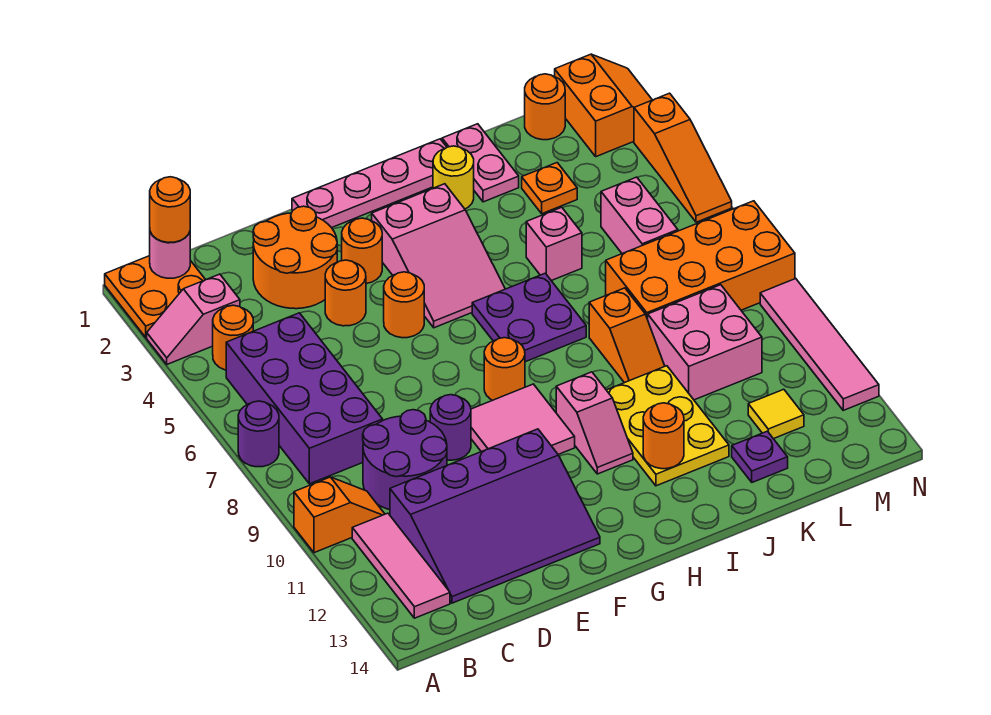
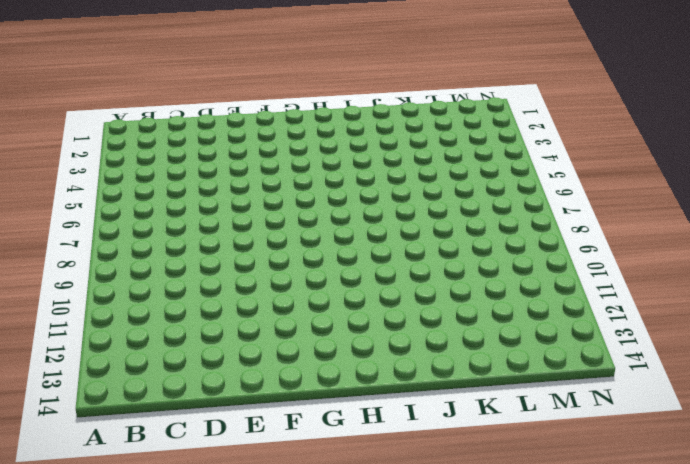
none -> orange 2x2 plate [105,256,205,338]
none -> pink 1x2 slope [147,274,240,364]
none -> purple 1x1 round brick [238,401,279,467]
none -> orange 1x2 slope [294,477,385,553]

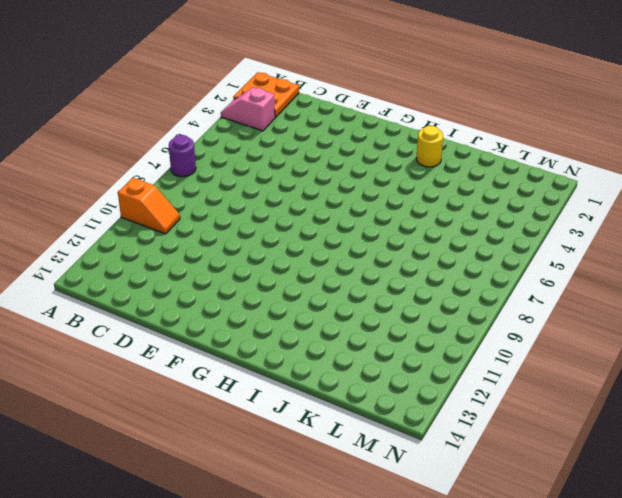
none -> orange 1x1 round brick [213,305,253,370]
none -> purple 2x4 brick [226,313,383,484]
none -> pink 1x3 tile [352,513,450,618]
none -> purple 2x2 round brick [363,410,447,510]

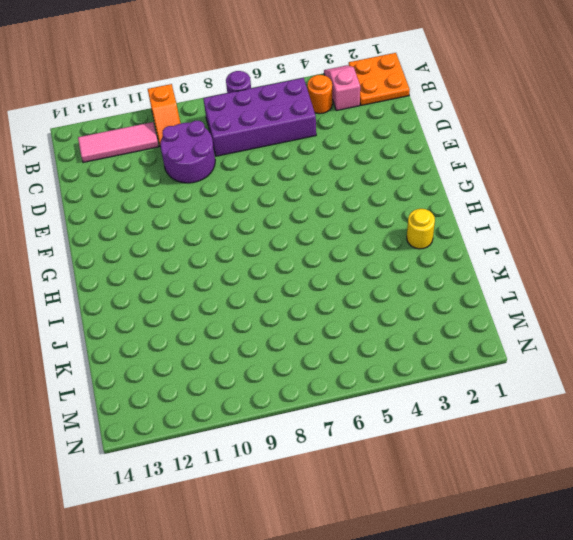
none -> purple 3x4 slope [390,429,600,603]
none -> orange 2x2 round brick [253,206,337,309]
none -> orange 1x1 round brick [325,260,366,326]
none -> purple 1x1 round brick [430,395,471,460]

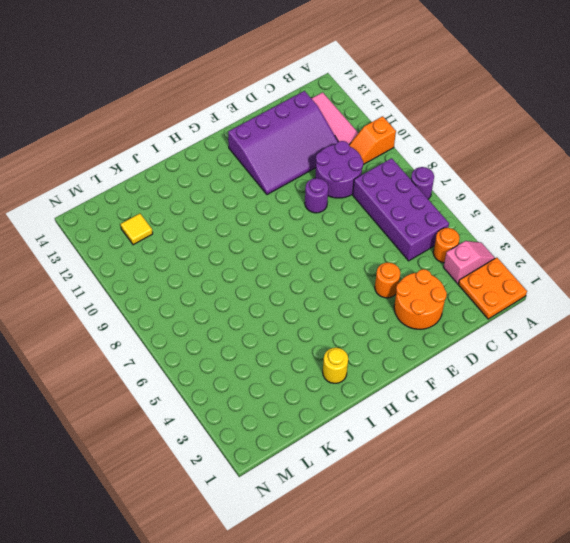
purple 3x4 slope [228,91,338,195] -> purple 3x4 slope turned to [390,429,600,603]
none -> pink 1x4 plate [292,139,447,228]
none -> orange 1x1 round brick [342,218,382,284]
none -> orange 1x1 round brick [384,272,424,338]
none -> pink 2x2 tile [471,384,575,455]

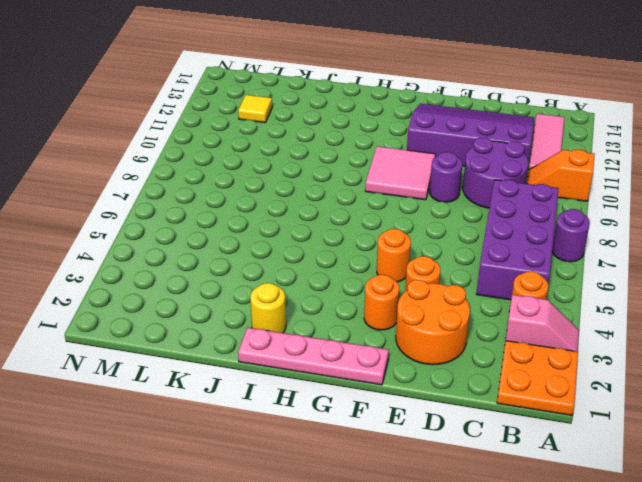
none -> pink 2x3 slope [372,184,505,328]
none -> orange 1x1 round brick [484,338,525,400]
none -> purple 2x2 plate [472,273,586,362]
none -> pink 1x2 slope [556,372,633,474]

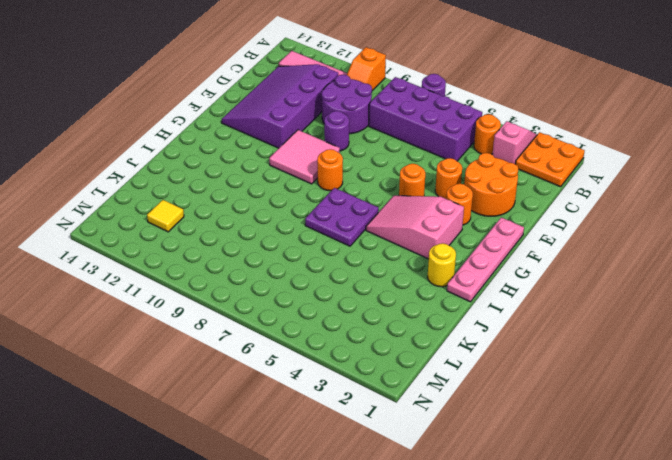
none -> pink 1x2 slope [556,372,633,474]
none -> yellow 2x3 plate [607,366,729,486]
none -> pink 1x2 plate [442,124,519,202]
none -> pink 1x1 brick [526,207,582,281]

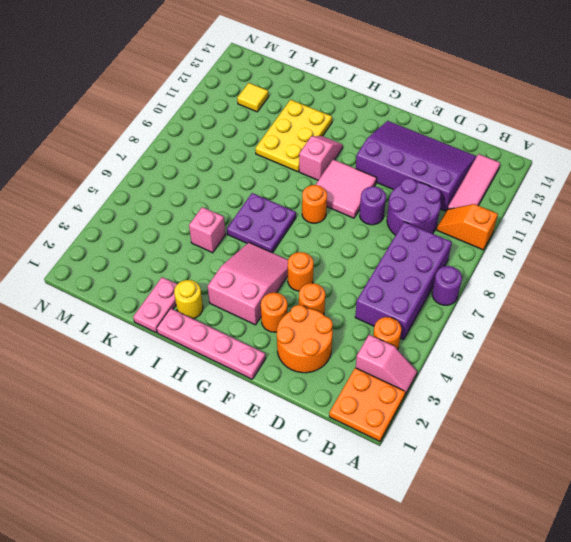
none -> orange 1x2 slope [589,288,665,383]
none -> orange 1x1 plate [522,163,577,214]
none -> orange 2x4 brick [606,201,795,319]
none -> pink 2x2 brick [648,285,762,400]

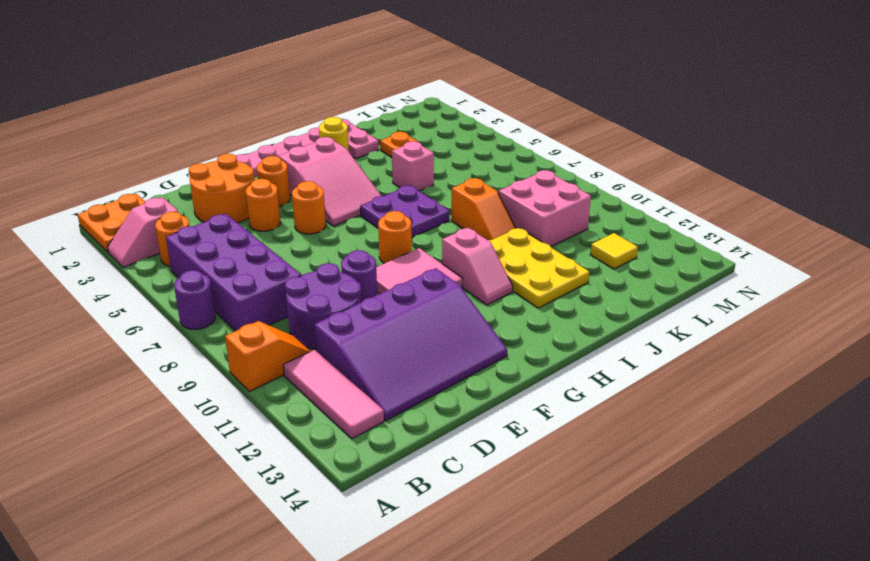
none -> orange 2x4 brick [606,201,795,319]
none -> purple 1x1 plate [732,431,788,482]
none -> orange 1x1 round brick [525,74,565,140]
none -> pink 1x2 brick [601,177,678,254]

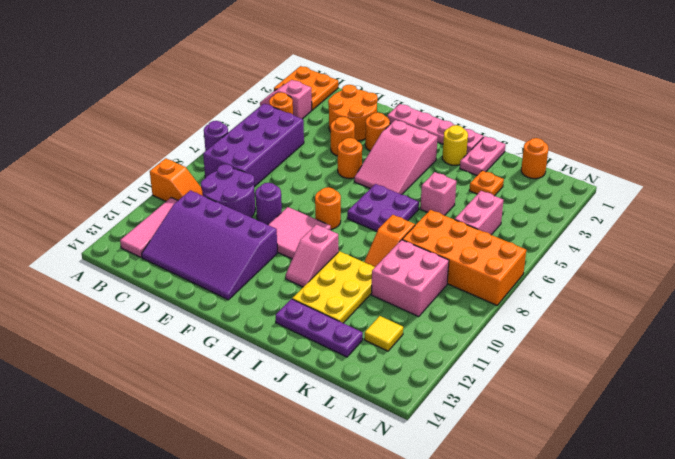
purple 1x3 plate [276,299,363,357] -> purple 1x1 plate [732,431,788,482]
none -> orange 2x2 slope [555,54,652,157]
none -> orange 1x3 slope [634,93,732,222]
none -> pink 1x4 tile [760,279,879,410]
none -> pink 1x1 round brick [150,232,190,278]

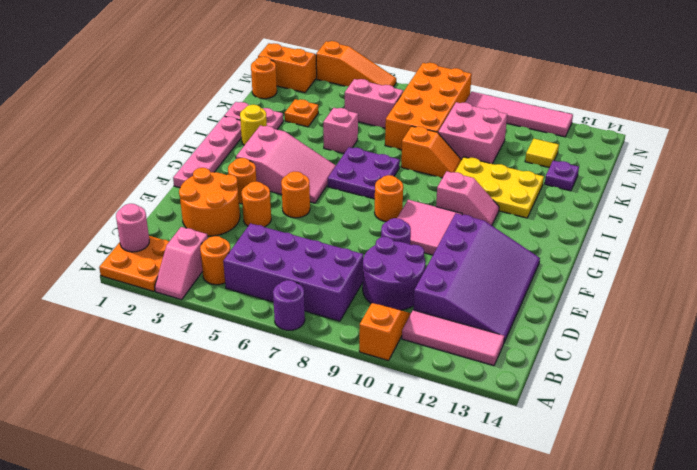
none -> orange 1x1 round brick [643,403,684,469]
none -> orange 1x1 round brick [150,177,190,242]

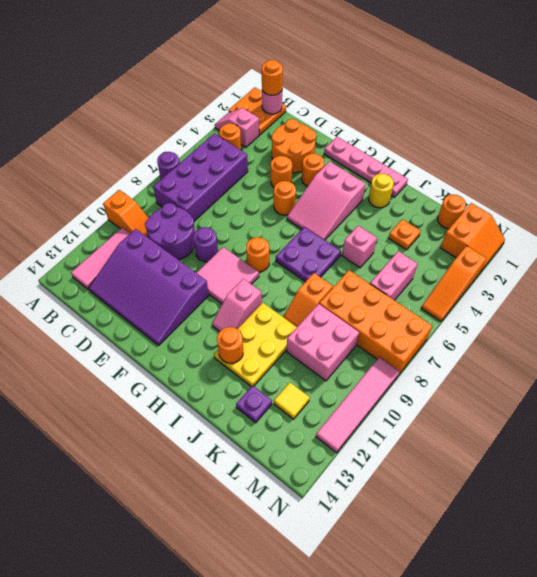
none -> pink 1x2 plate [442,124,519,202]

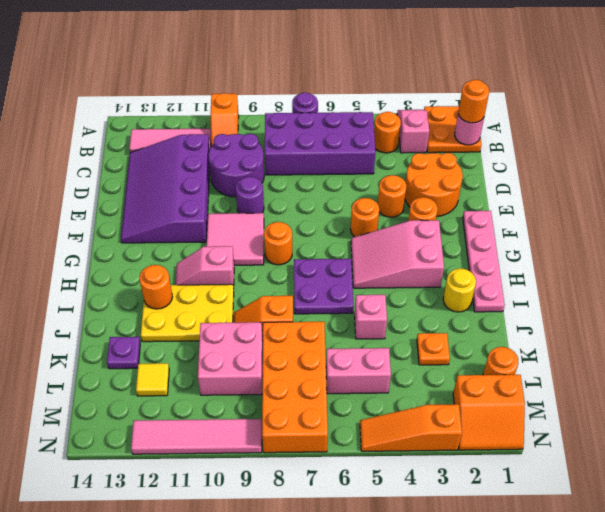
none -> pink 1x2 plate [442,124,519,202]

